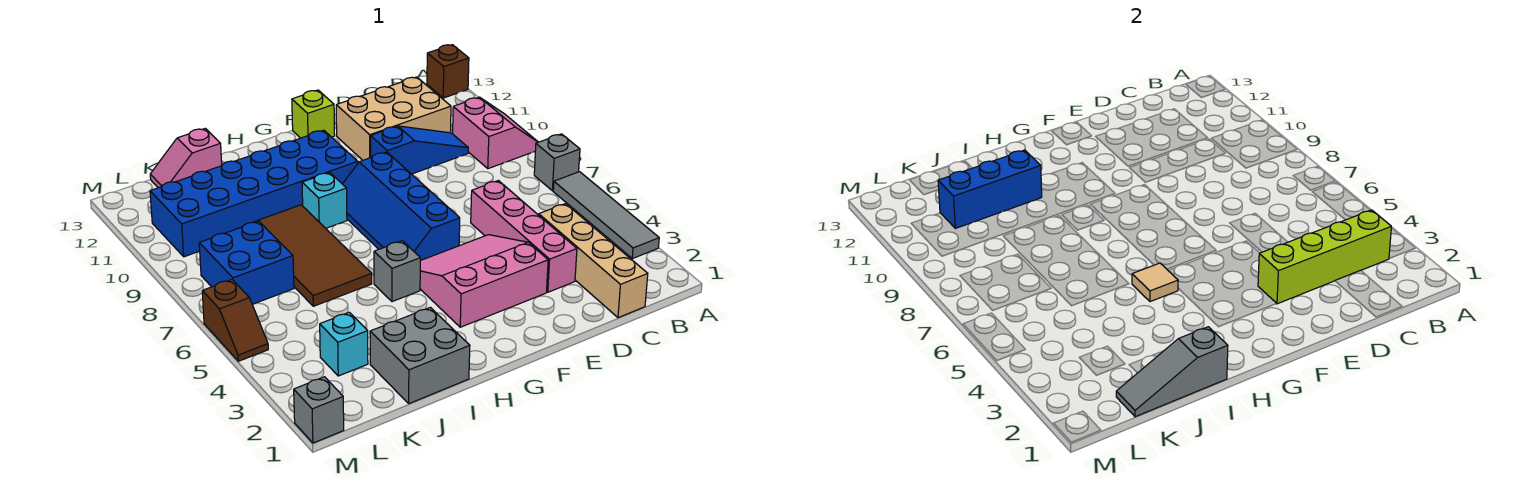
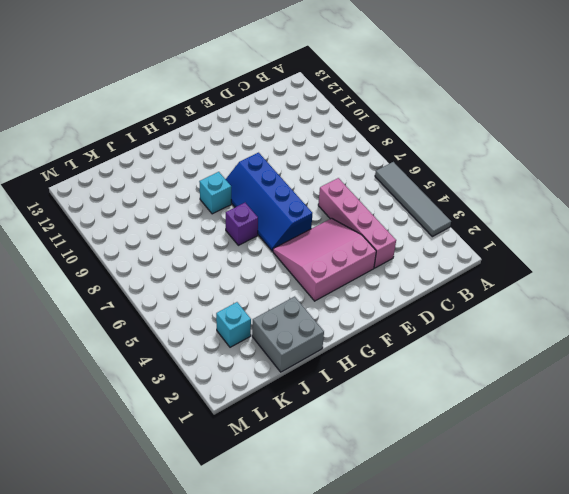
purple 1x1 brick [226,203,258,245] -> none
none -> grey 1x1 brick [534,134,580,191]
none -> pink 2x2 slope [453,97,538,169]
none -> brown 1x1 brick [427,45,469,98]

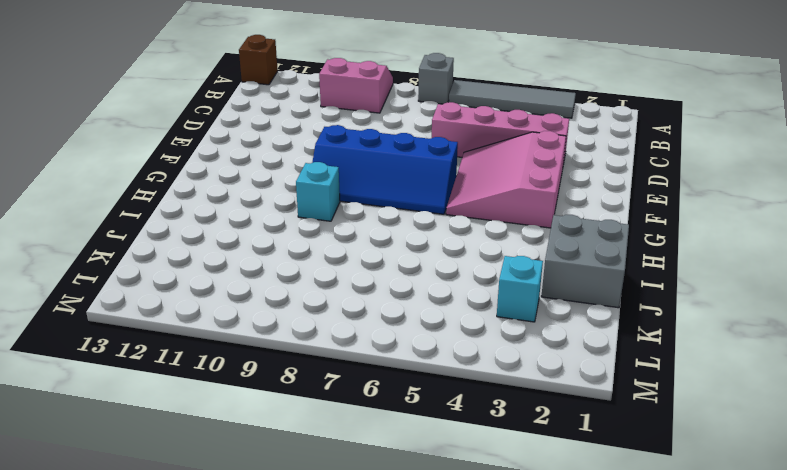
none -> tan 1x4 brick [539,204,648,318]
none -> blue 1x3 slope [371,126,468,174]
none -> tan 2x3 brick [336,77,451,160]

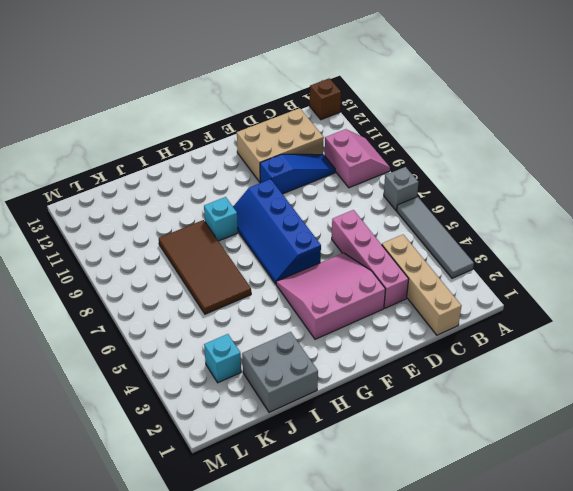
none -> lime 1x1 brick [292,90,335,138]
none -> blue 2x6 brick [150,130,358,257]
none -> grey 1x1 brick [374,241,420,302]

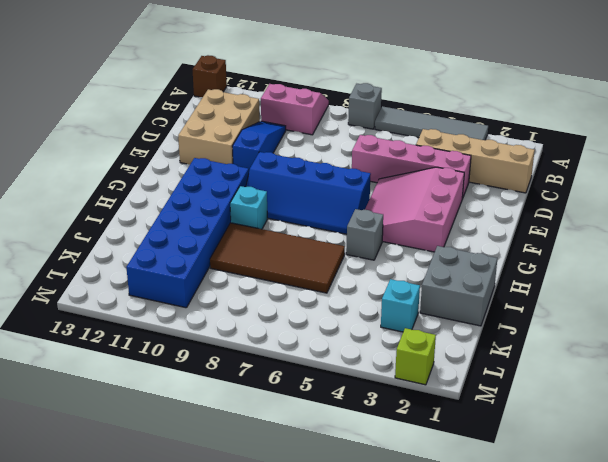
lime 1x1 brick [395,328,436,385] -> lime 1x1 brick moved to [292,90,335,138]
none -> pink 1x2 slope [150,128,222,188]
none -> blue 2x2 brick [199,221,294,304]
none -> grey 1x1 brick [294,377,344,443]

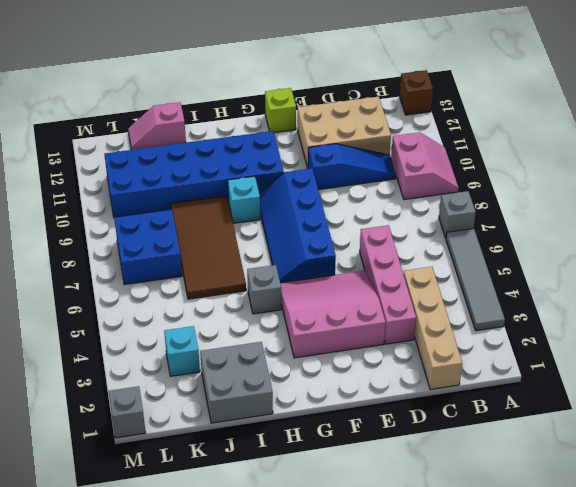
none -> brown 1x2 slope [202,280,268,361]
none -> lime 1x4 brick [1258,210,1391,304]
none -> tan 1x1 tile [1132,263,1178,302]

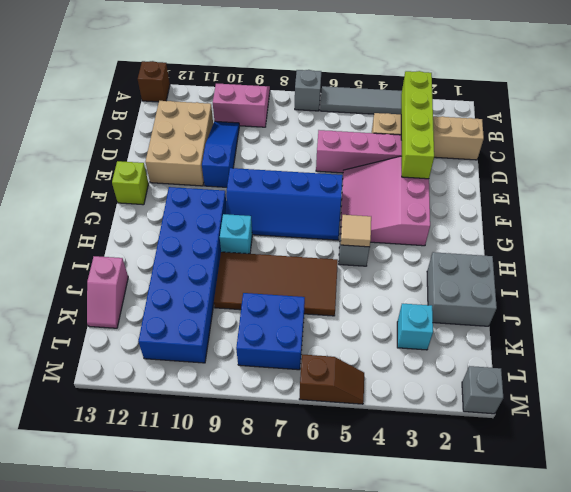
none -> grey 1x3 slope [1116,327,1228,417]
none -> blue 1x3 brick [938,150,1042,228]

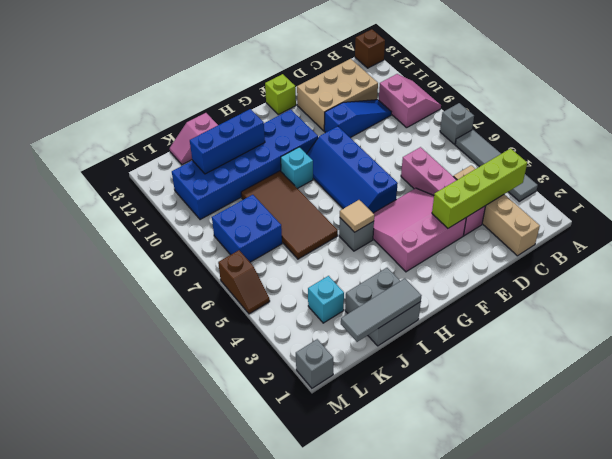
grey 1x3 tile [341,278,422,342] -> grey 1x3 slope [1116,327,1228,417]

